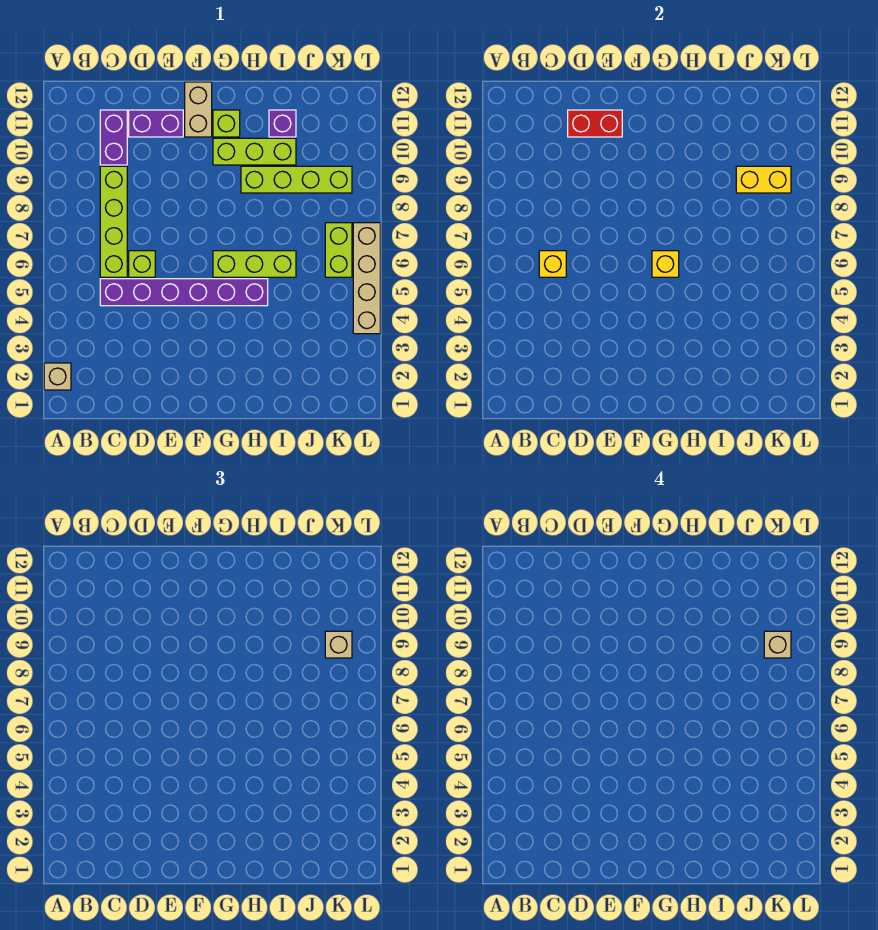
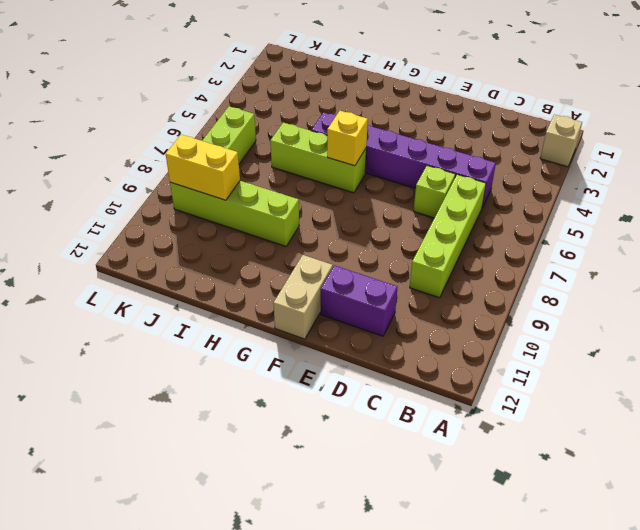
none -> purple 1x2 brick [100,110,127,165]
none -> lime 1x3 brick [213,138,296,165]
none -> lime 1x1 brick [213,110,240,137]

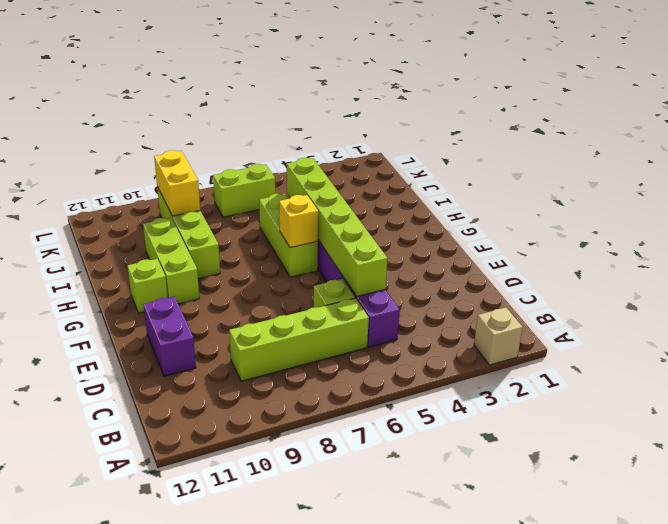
lime 1x6 brick [287,158,388,296] -> none
none -> purple 1x2 brick [100,110,127,165]
none -> tan 1x2 brick [185,82,212,137]
none -> purple 1x1 brick [269,110,296,137]

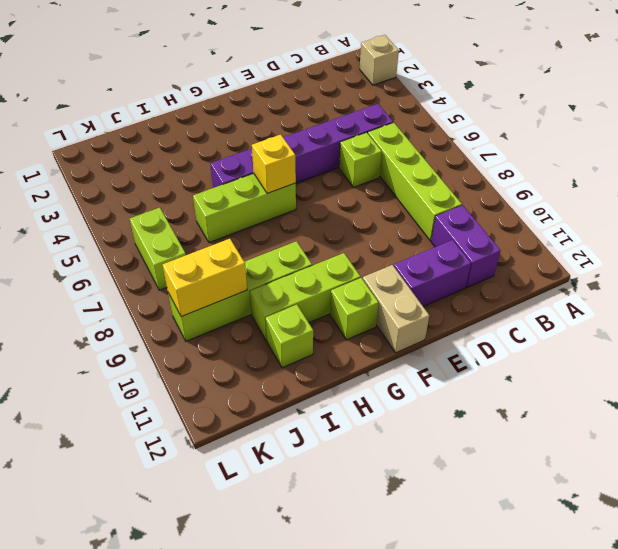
lime 1x1 brick [265,305,313,368] -> purple 1x1 brick [269,110,296,137]
none -> tan 1x4 brick [353,223,380,334]
none -> yellow 1x1 brick [539,251,566,277]
none -> red 1x2 brick [568,110,622,137]

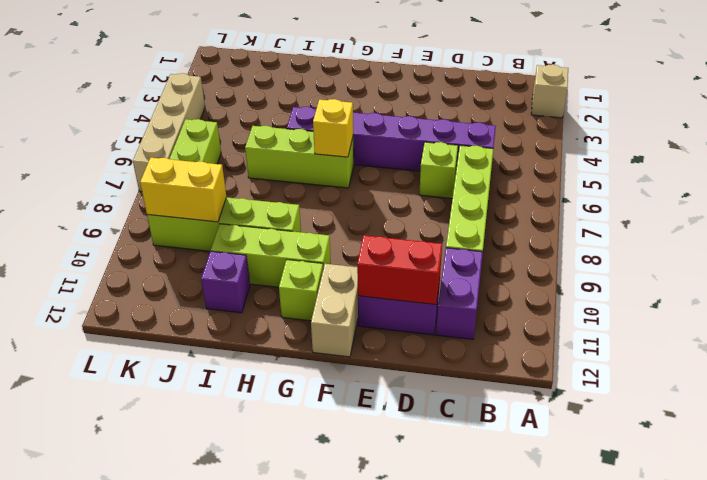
none -> yellow 1x1 brick [539,251,566,277]
none -> tan 1x1 brick [325,631,352,658]
none -> tan 1x1 brick [764,631,791,658]

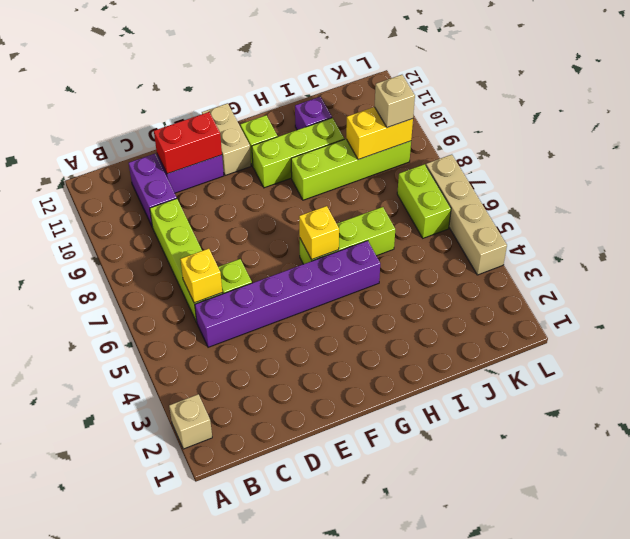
none -> tan 1x1 brick [764,631,791,658]

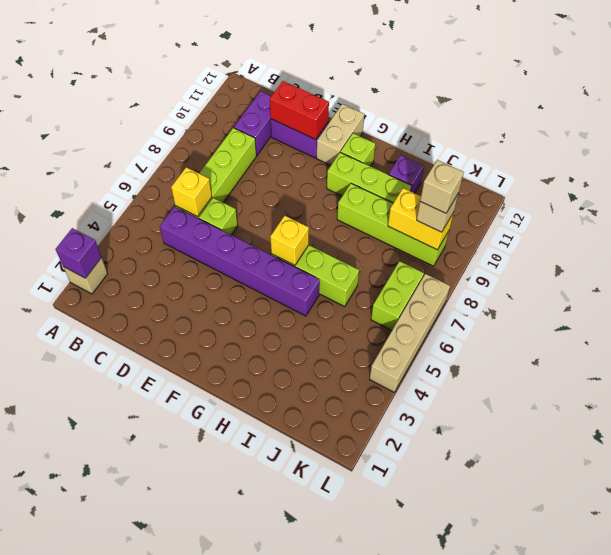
purple 1x1 brick [56,228,101,278] -> none

